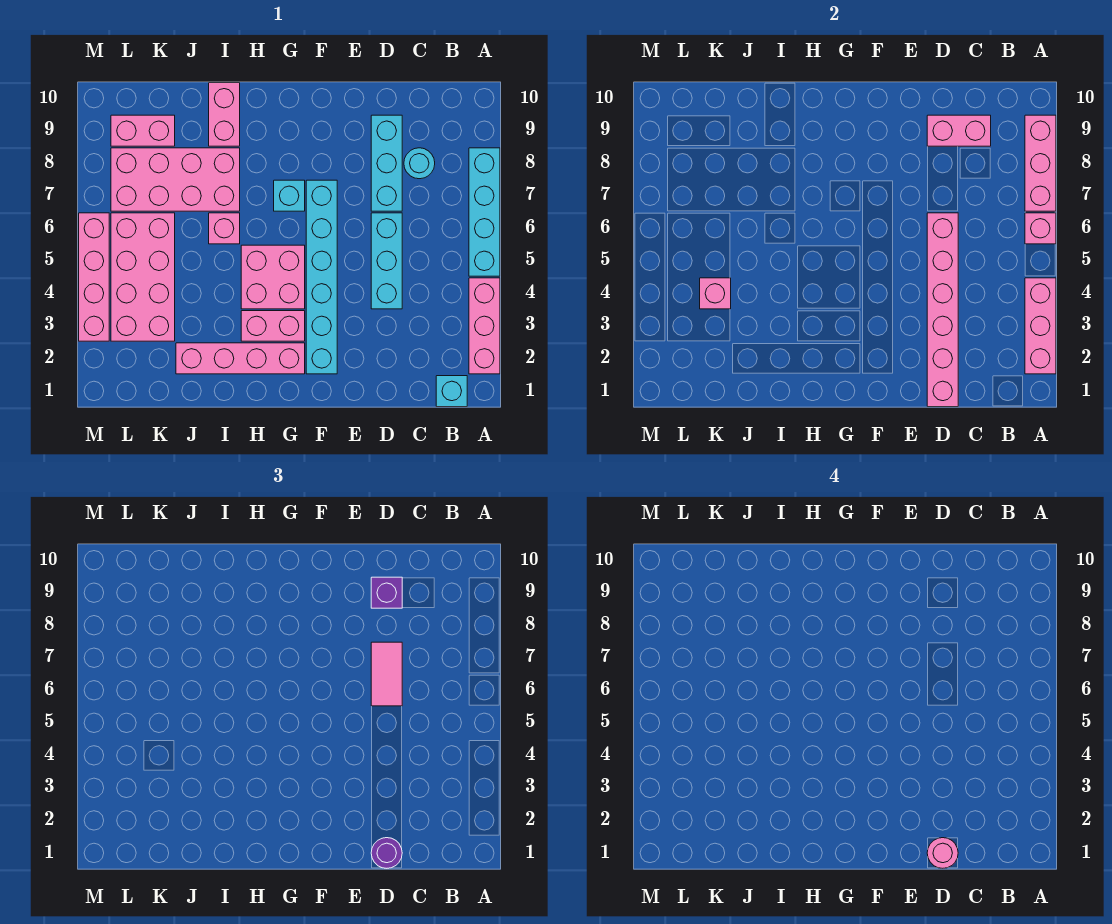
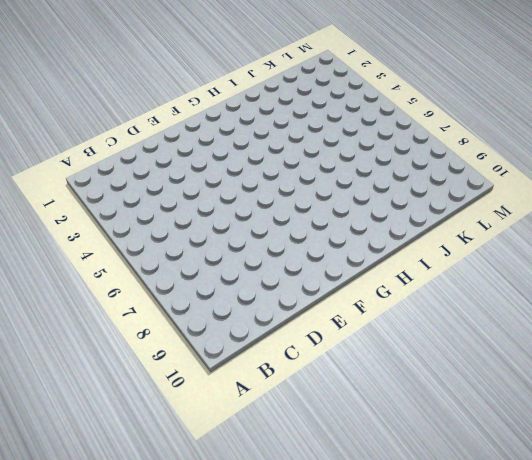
none -> pink 1x3 brick [469,278,500,374]
none -> cyan 1x4 brick [469,148,500,276]
none -> cyan 1x1 brick [436,376,467,407]

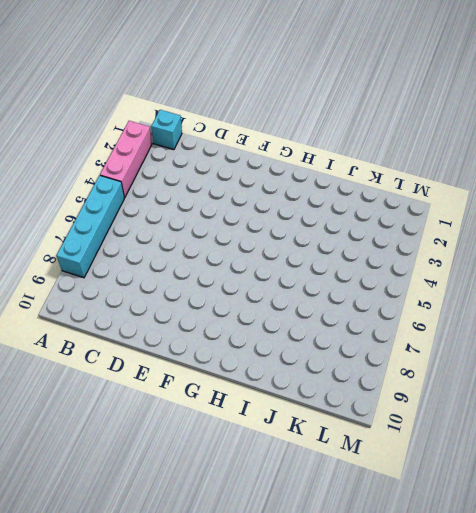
none -> cyan 1x1 round brick [404,148,435,179]
none -> cyan 1x3 brick [371,213,402,309]
none -> cyan 1x3 brick [371,115,402,211]

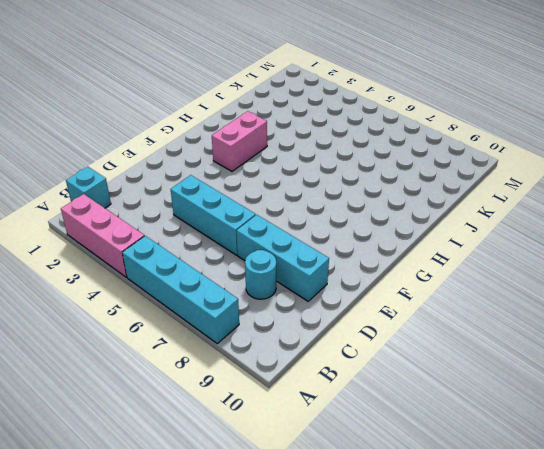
none -> cyan 1x6 brick [306,180,337,374]
none -> pink 1x4 brick [176,343,305,374]
none -> pink 2x2 brick [241,245,305,309]

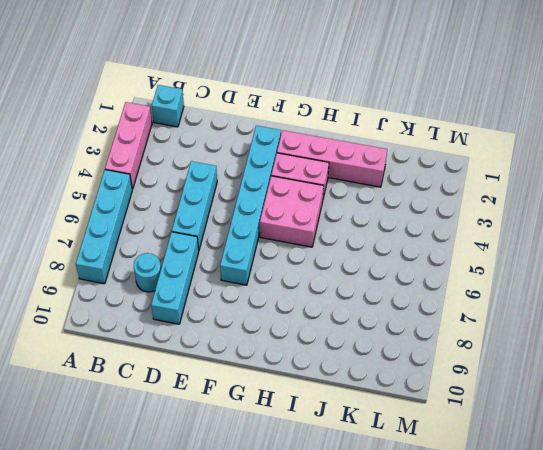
none -> cyan 1x1 brick [274,180,305,211]
none -> pink 1x1 brick [209,213,240,244]
none -> pink 2x4 brick [111,148,240,211]

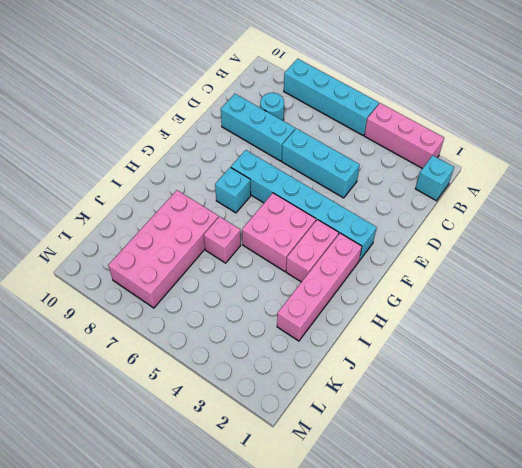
none -> pink 1x2 brick [209,83,240,146]
none -> pink 2x4 brick [111,213,175,341]
none -> pink 1x2 brick [111,115,175,146]

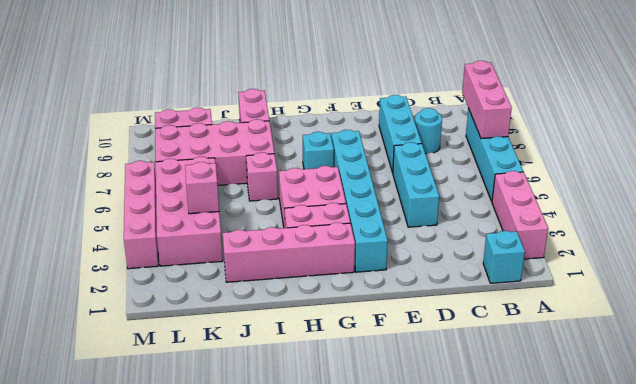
none -> pink 1x3 brick [1025,278,1056,374]
none -> pink 1x1 brick [1025,213,1056,244]
none -> pink 1x2 brick [927,115,991,146]

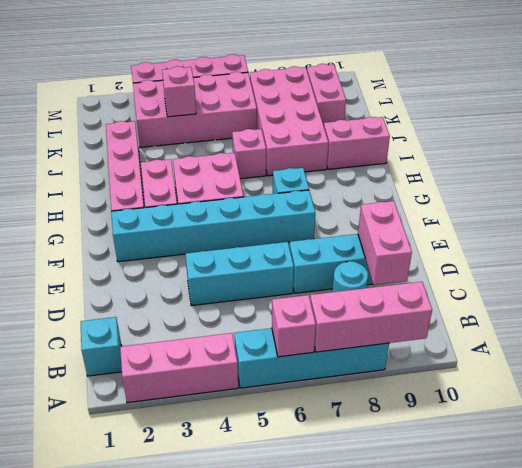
none -> pink 1x3 brick [1025,278,1056,374]
none -> pink 1x6 brick [927,213,958,407]
none -> purple 1x1 round brick [371,838,402,868]

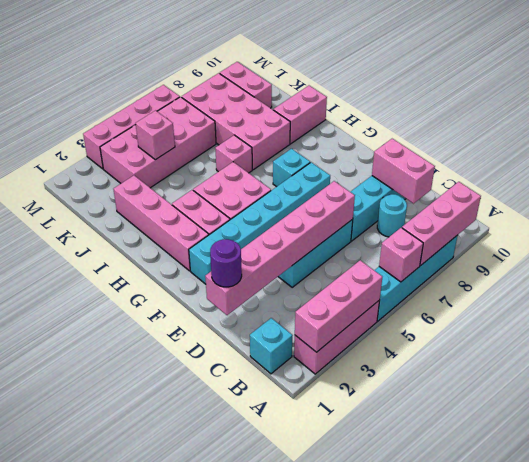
none -> pink 1x2 tile [371,642,402,706]
none -> purple 1x1 brick [371,577,402,608]
none -> pink 1x1 round brick [927,838,958,868]

